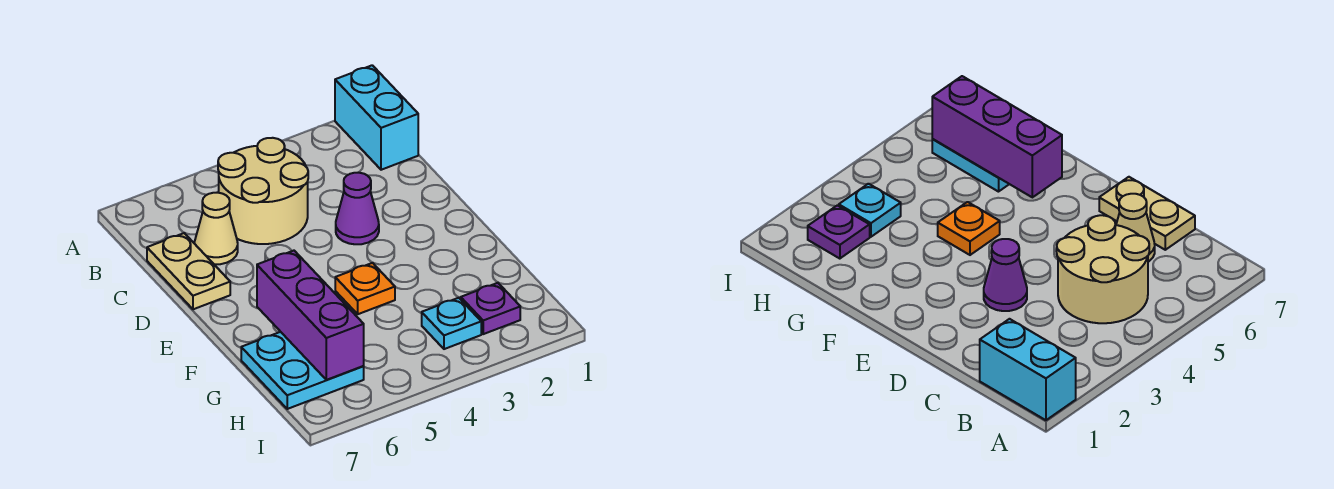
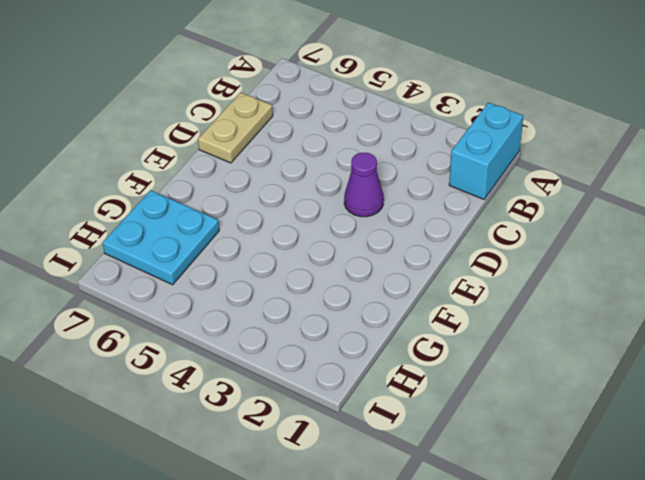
none -> tan 2x2 round brick [218,138,308,244]
none -> tan 1x1 cone [194,193,238,264]

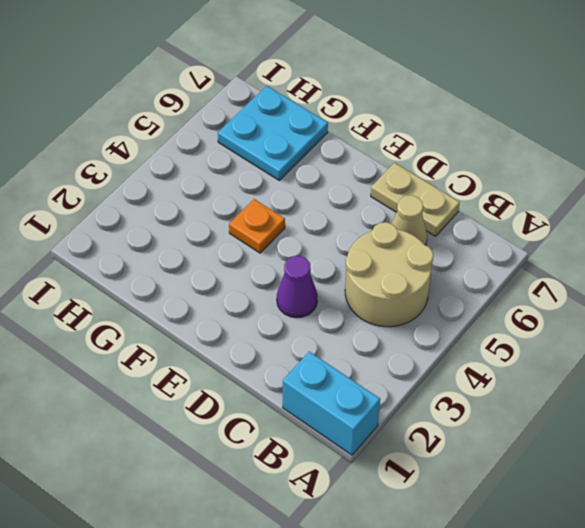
none -> purple 1x1 plate [461,283,520,334]
none -> cyan 1x1 plate [422,298,481,349]

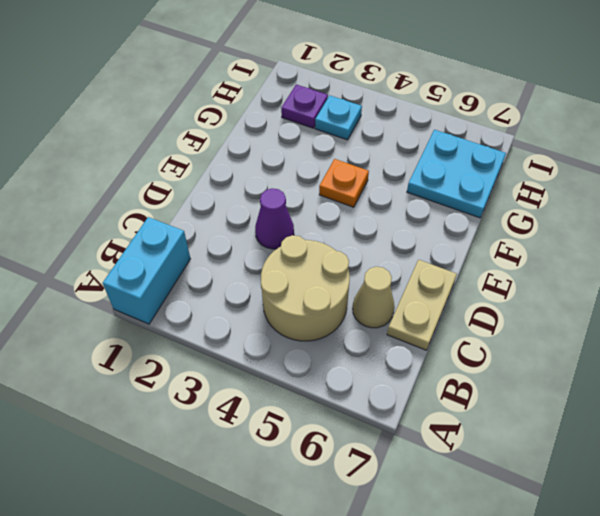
none -> purple 1x3 brick [257,251,364,380]

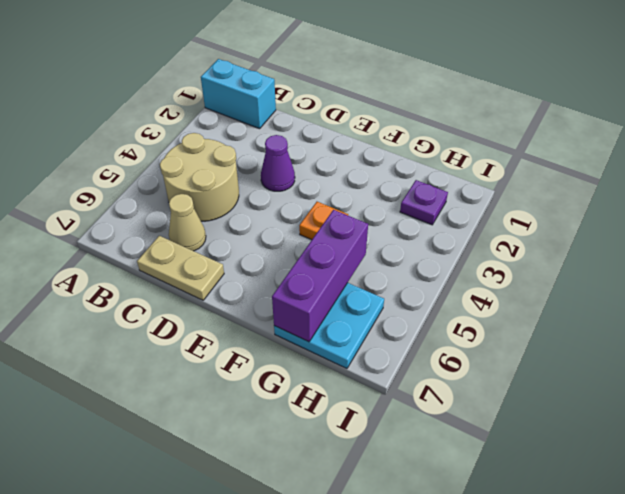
purple 1x3 brick [272,210,368,342] -> purple 1x3 brick turned to [257,251,364,380]
none -> cyan 1x1 plate [422,298,481,349]

